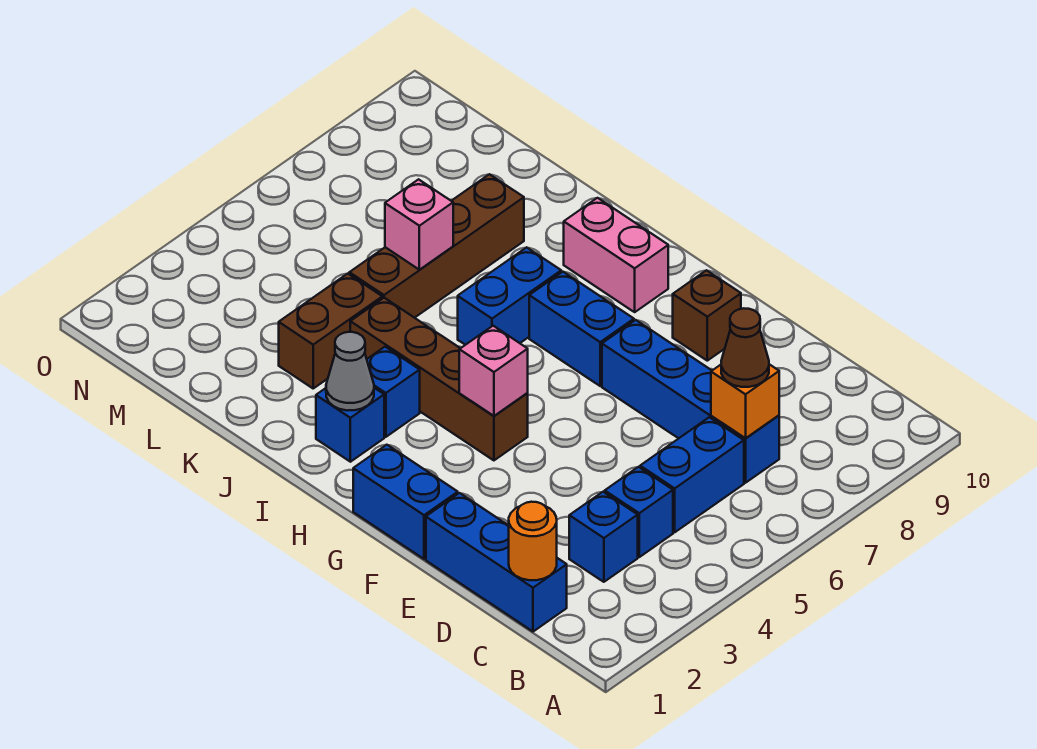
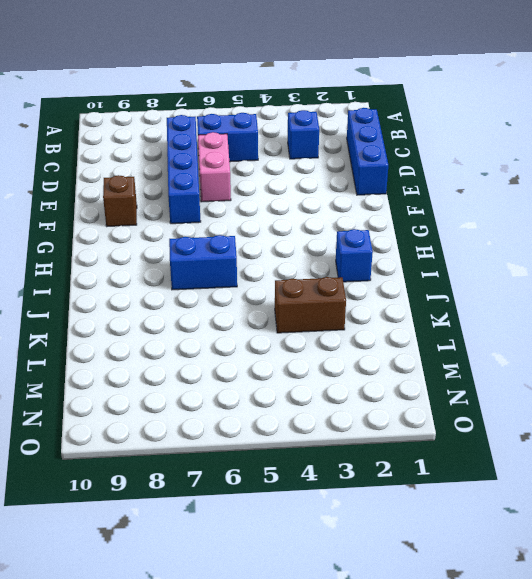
pink 1x2 brick [198,132,231,202] -> pink 1x2 brick moved to [564,198,668,312]
none -> blue 1x1 brick [605,467,673,557]
none -> blue 1x2 brick [353,445,458,559]
none -> brown 1x4 brick [350,298,528,460]

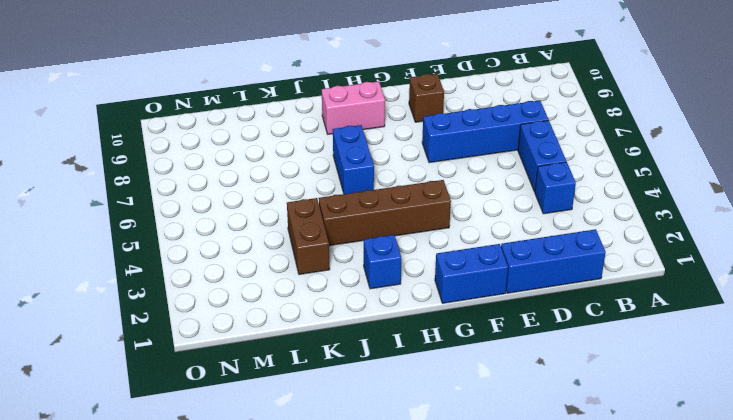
none -> blue 1x1 brick [569,492,638,582]
none -> blue 1x2 brick [529,272,634,386]
none -> blue 1x1 brick [367,347,420,437]

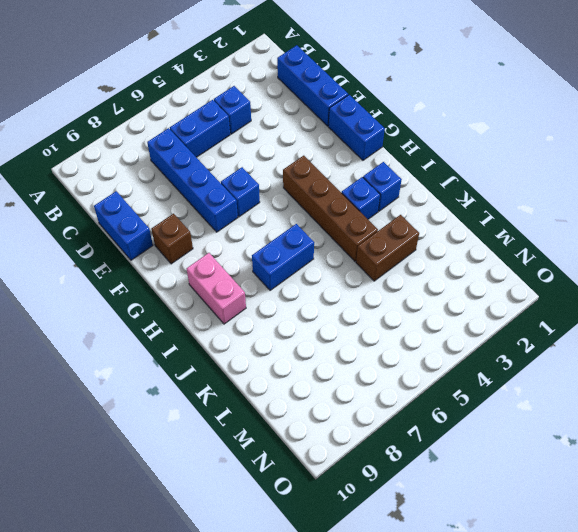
blue 1x2 brick [94,191,153,260] -> blue 1x2 brick moved to [529,272,634,386]
blue 1x1 brick [221,167,260,217] -> blue 1x1 brick moved to [569,492,638,582]
none -> brown 1x4 brick [349,174,524,318]
none -> orange 1x1 round brick [509,502,557,580]
none -> orange 1x1 brick [711,364,779,438]

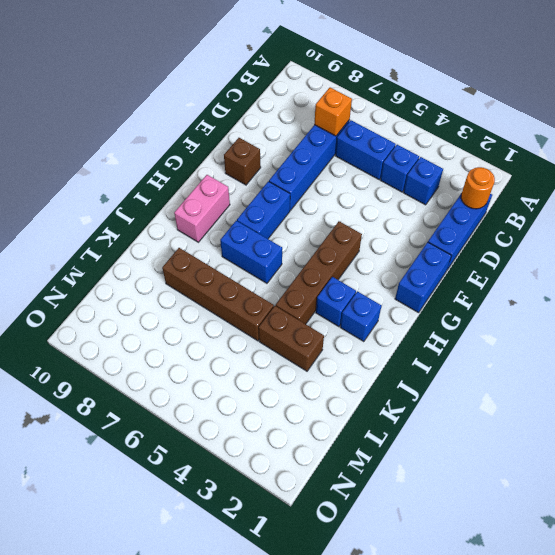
none -> pink 1x1 brick [459,326,528,416]
none -> grey 1x1 cone [326,332,374,410]
none -> pink 1x1 brick [385,179,453,270]

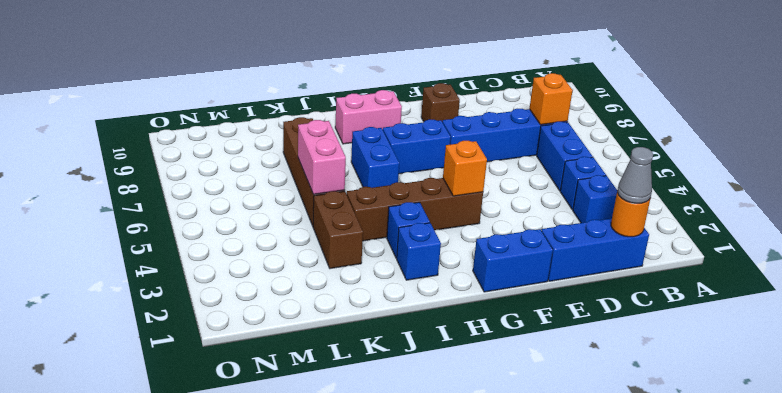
grey 1x1 cone [617,147,653,203] -> grey 1x1 cone moved to [326,332,374,410]
orange 1x1 brick [443,141,487,196] -> pink 1x1 brick [459,326,528,416]
pink 1x2 brick [298,120,346,194] -> pink 1x1 brick [385,179,453,270]
none -> brown 1x1 cone [721,308,769,387]

